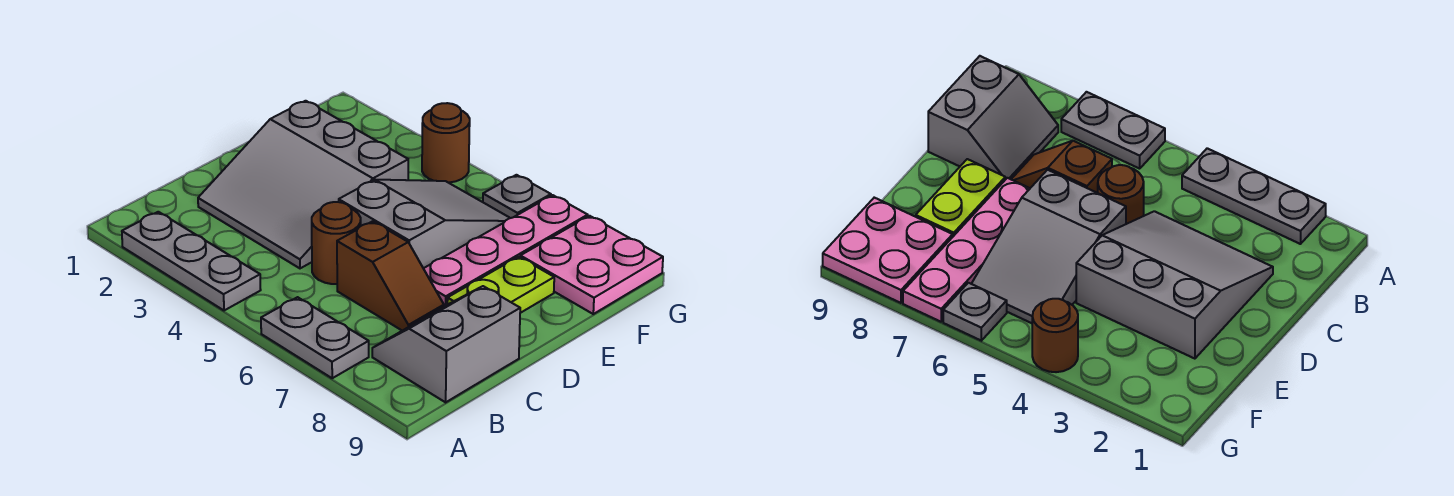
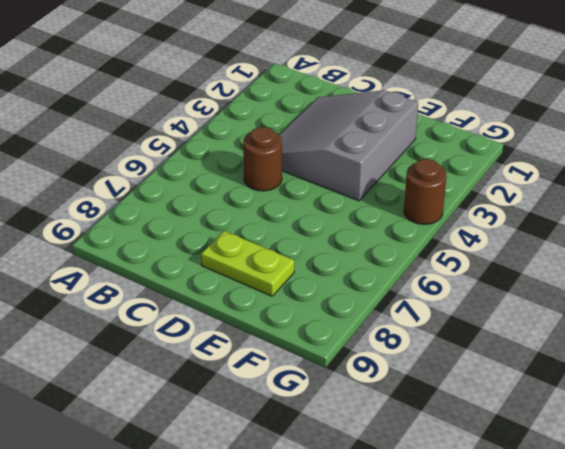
none -> grey 1x3 plate [122,212,261,311]
none -> grey 1x2 plate [261,297,369,378]
none -> grey 2x2 slope [372,286,520,402]

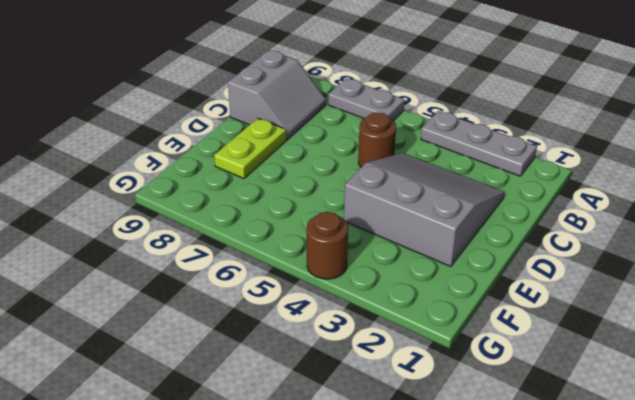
none -> brown 1x2 slope [337,221,444,331]
none -> grey 2x3 slope [339,180,509,268]
none -> pink 1x4 plate [424,195,588,306]

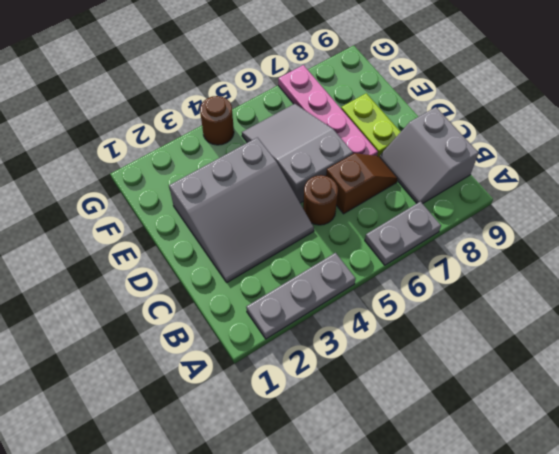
none -> pink 2x2 plate [520,216,663,314]
none -> grey 1x1 plate [483,175,551,218]

